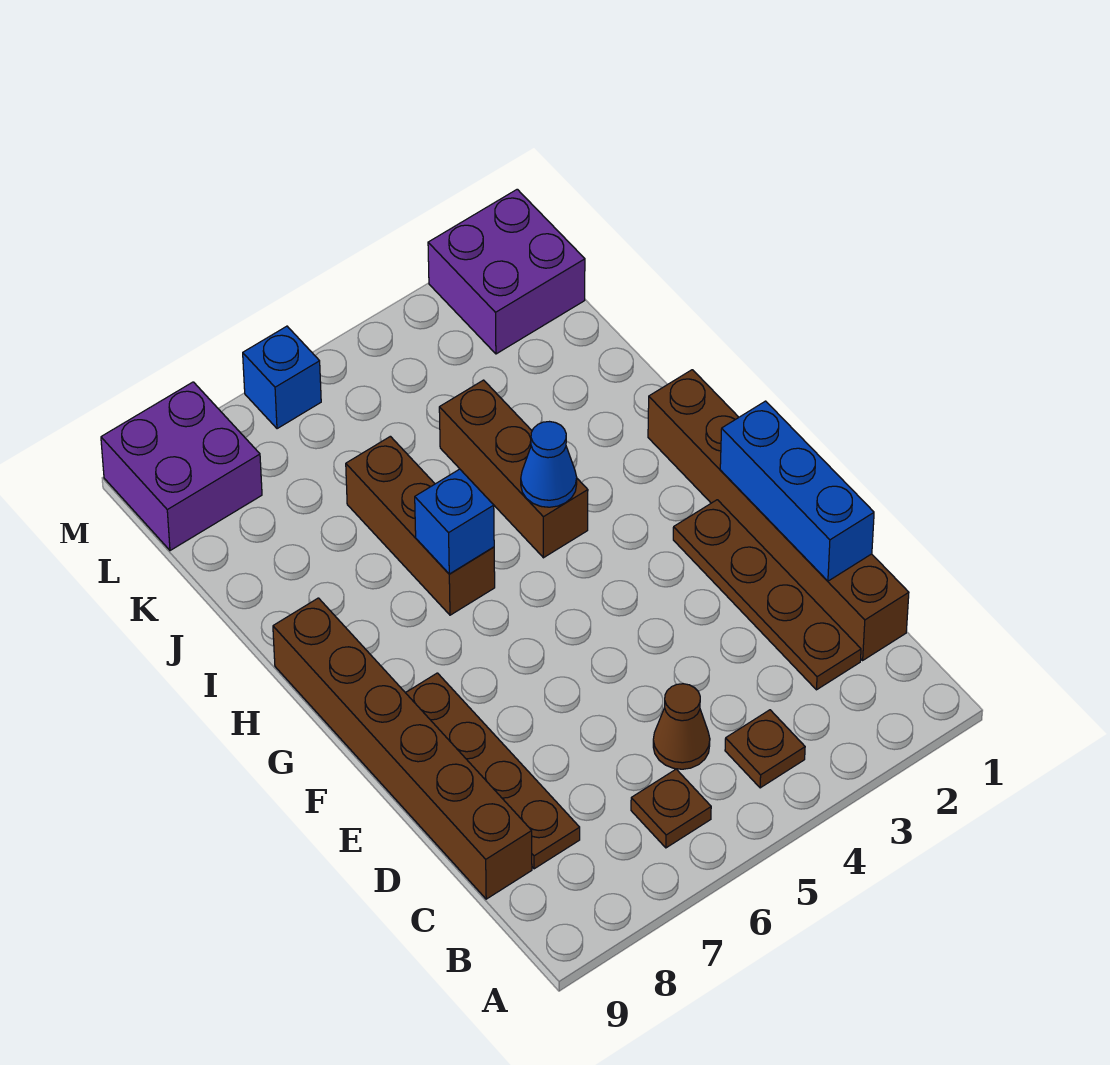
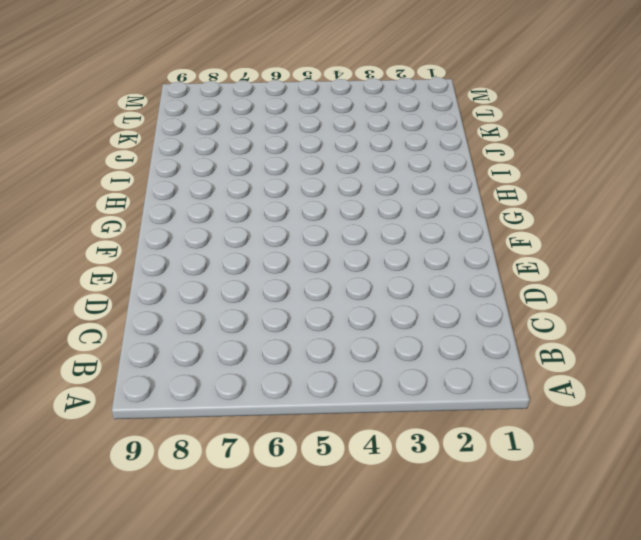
none -> brown 1x1 plate [725,710,805,788]
none -> brown 1x1 plate [631,769,711,848]
none -> brown 1x6 brick [648,370,909,660]

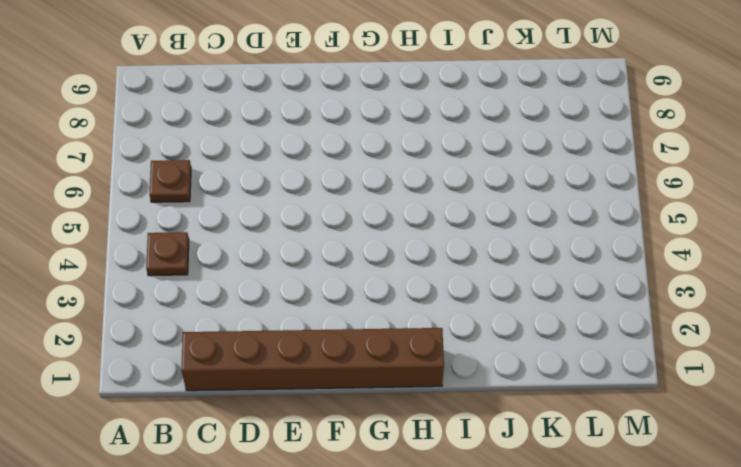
none -> brown 1x4 plate [673,500,861,690]
none -> brown 1x1 cone [653,684,710,769]
none -> brown 1x4 plate [406,673,580,869]

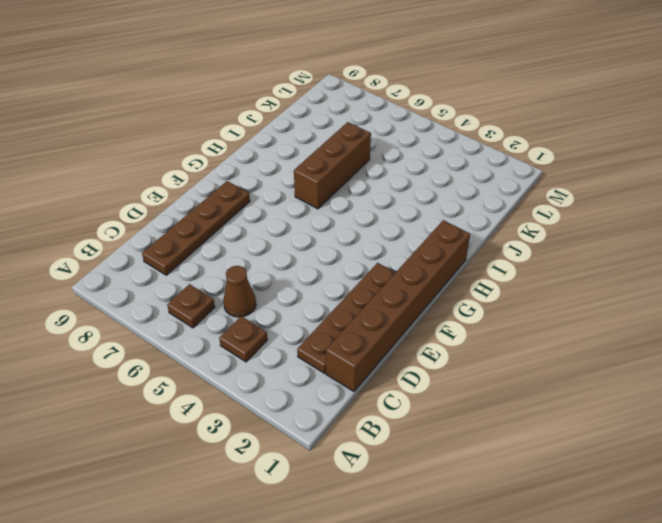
none -> brown 1x6 brick [273,598,532,899]
none -> brown 1x3 brick [439,380,588,558]
none -> purple 2x2 brick [428,189,585,354]

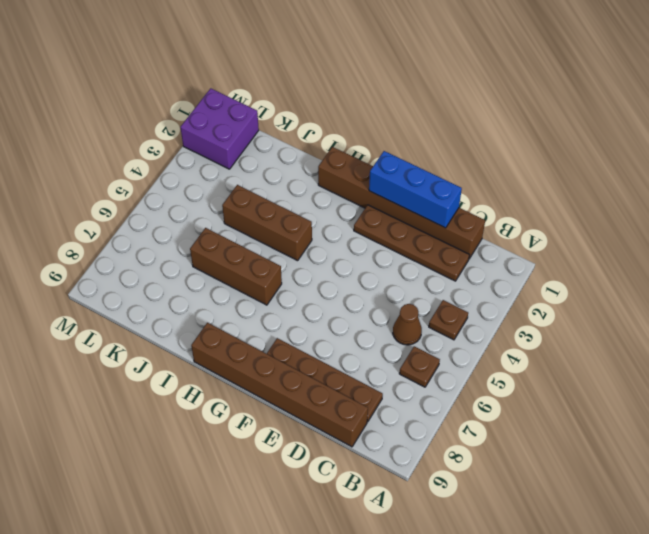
none -> purple 2x2 brick [101,382,262,551]
none -> blue 1x1 brick [243,326,321,429]
none -> blue 1x1 cone [521,422,577,507]

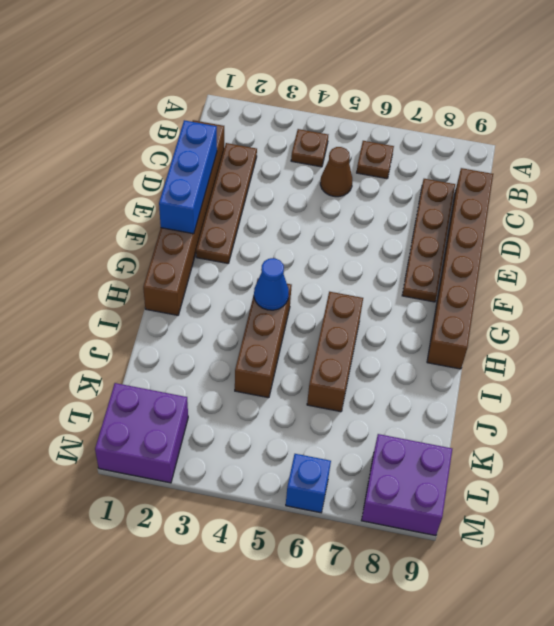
none -> blue 1x1 brick [415,469,494,574]

